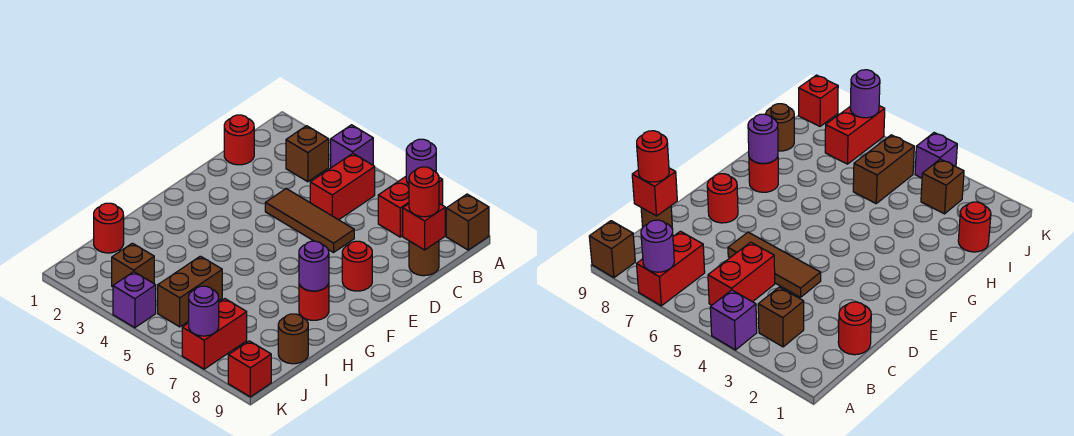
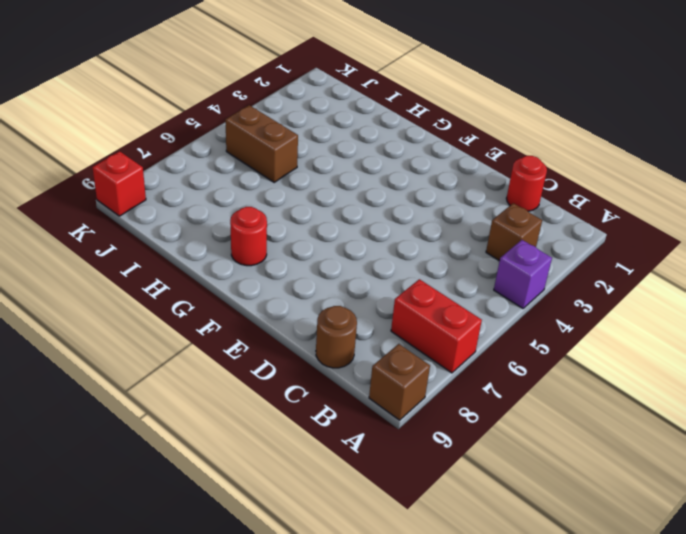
none -> red 1x2 brick [310,153,375,220]
none -> brown 1x3 tile [265,189,354,253]
none -> red 1x1 round brick [342,241,372,291]

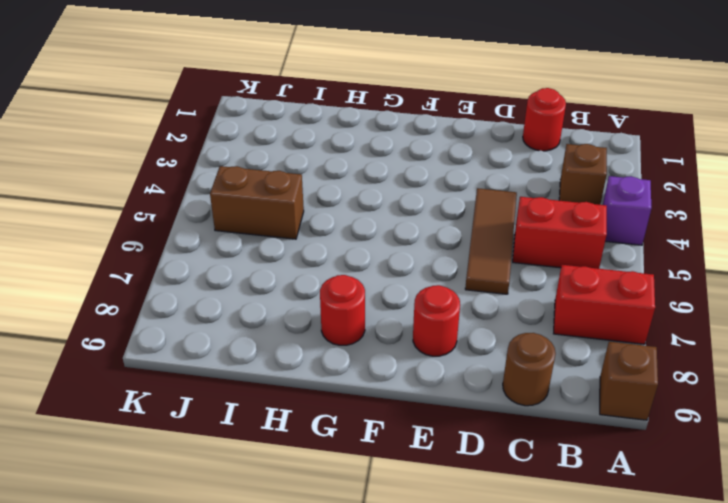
none -> red 1x1 round brick [94,203,124,253]
none -> brown 1x1 round brick [278,314,308,364]
none -> brown 1x1 brick [112,243,154,287]

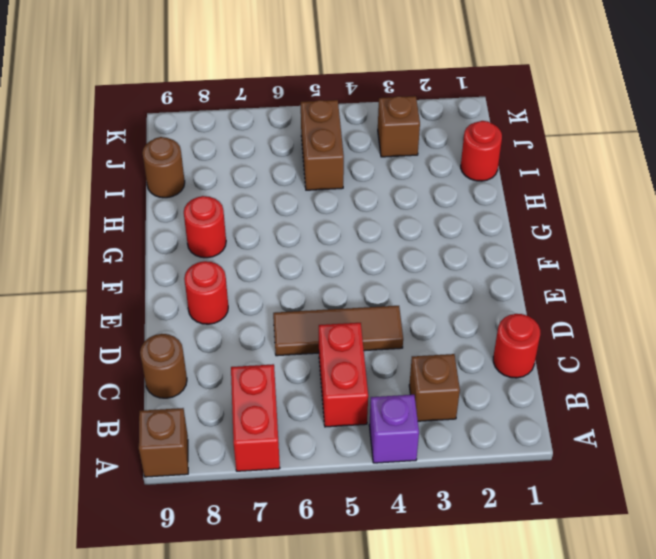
none -> red 1x2 brick [182,299,247,369]
none -> purple 1x1 brick [113,272,156,328]
none -> red 1x1 brick [228,341,271,397]

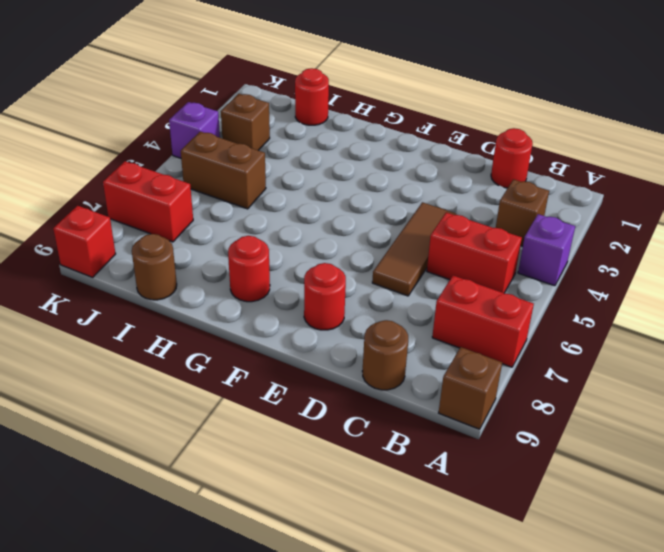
none -> purple 1x1 round brick [406,139,436,184]
none -> red 1x1 brick [403,204,445,250]
none -> purple 1x1 round brick [299,241,329,291]

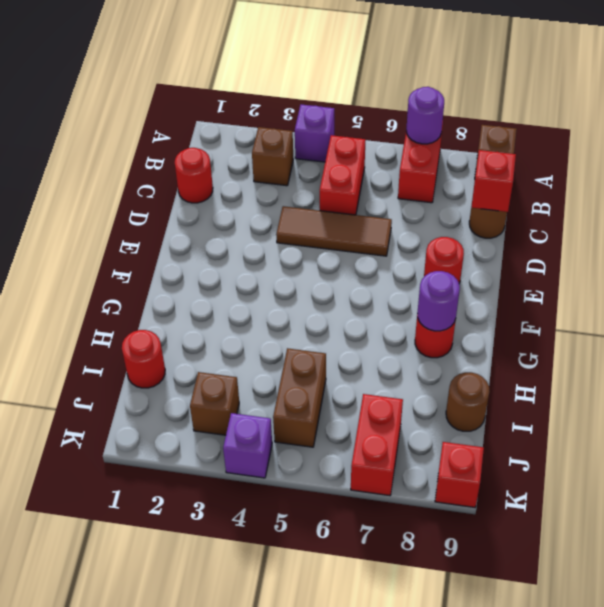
none -> purple 1x1 round brick [189,286,219,336]
none -> red 1x1 round brick [409,167,439,217]

